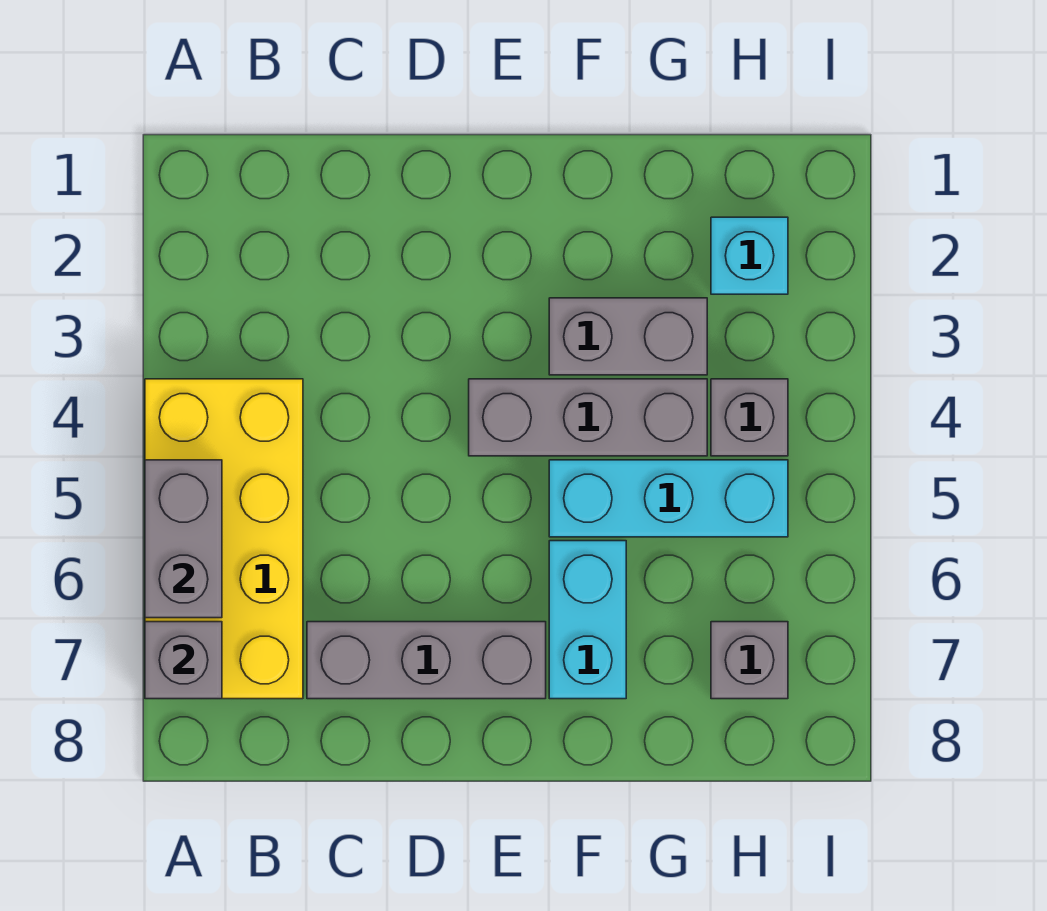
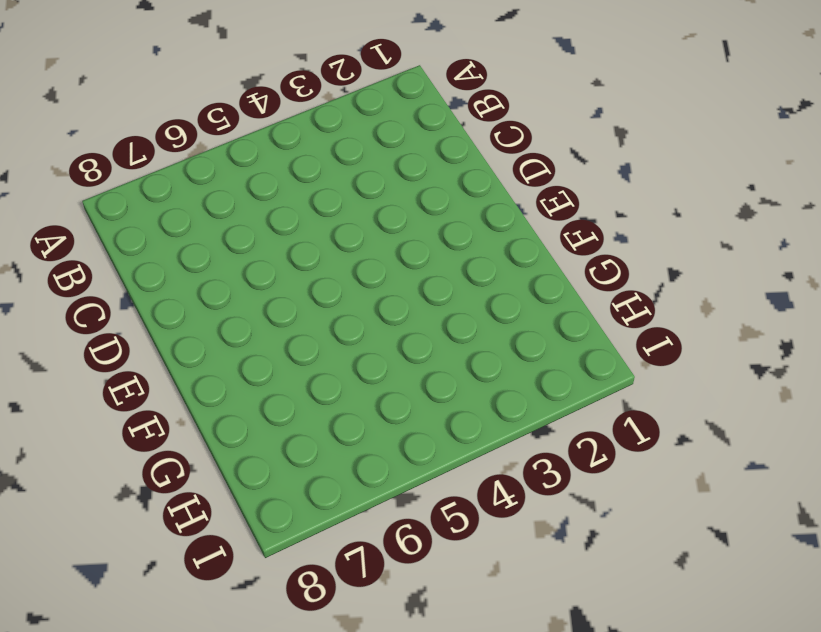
none -> yellow 2x4 brick [145,379,303,699]
none -> grey 1x3 brick [307,622,546,699]

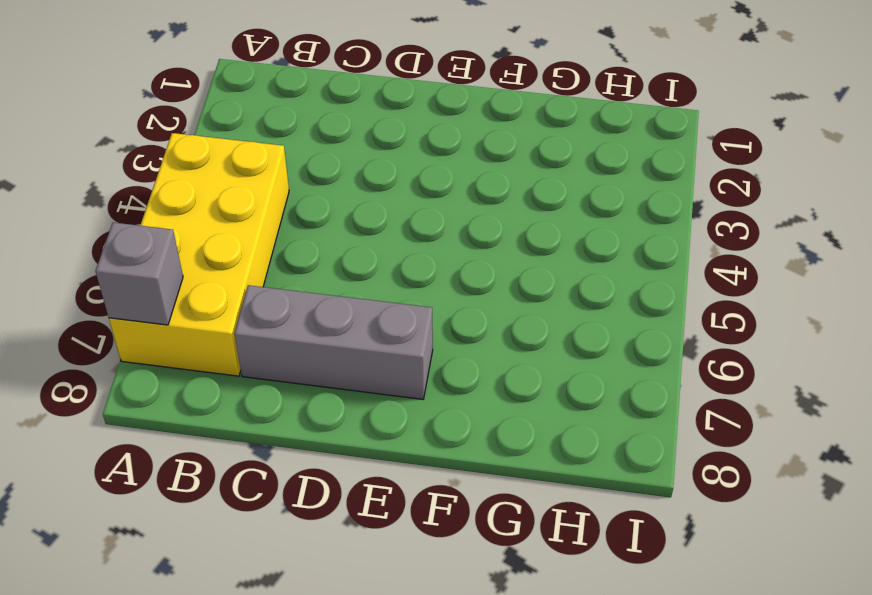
none -> grey 1x3 brick [469,379,707,456]
none -> grey 1x2 brick [549,298,707,375]

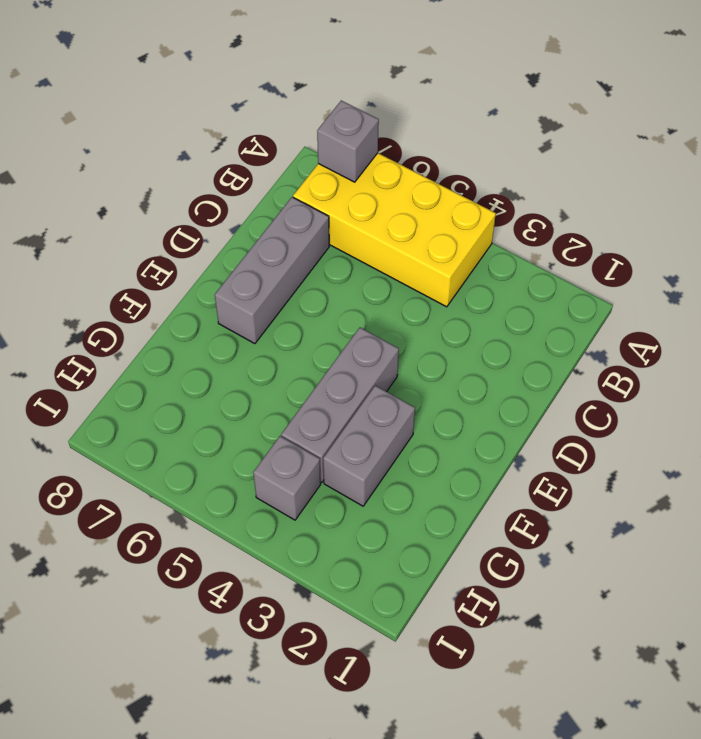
none -> cyan 1x3 brick [549,460,788,537]
none -> cyan 1x2 brick [549,541,626,699]

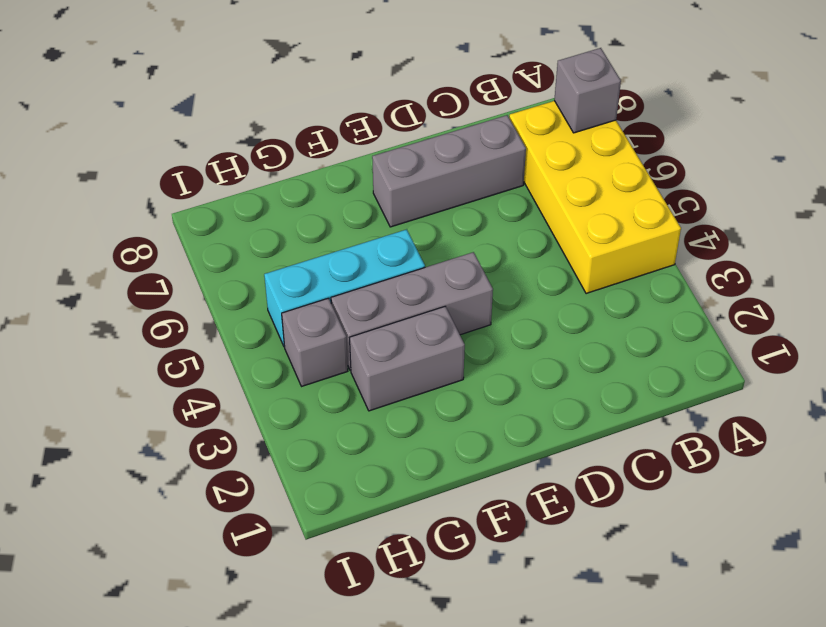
none -> cyan 1x2 brick [549,541,626,699]
none -> cyan 1x1 brick [711,217,788,294]

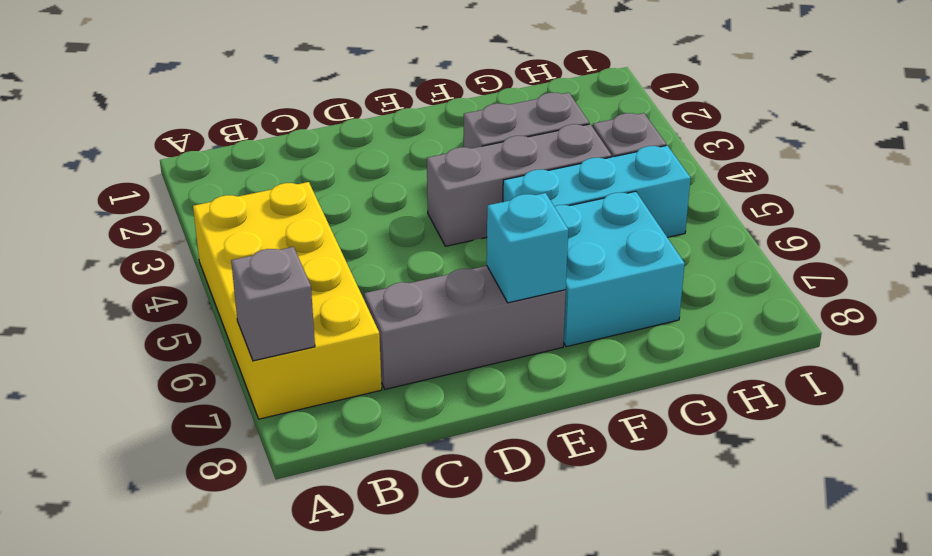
cyan 1x1 brick [487,193,568,303] -> cyan 1x1 brick moved to [711,217,788,294]
cyan 2x2 brick [554,191,685,347] -> cyan 1x2 brick [549,541,626,699]
none -> grey 1x1 brick [711,622,788,699]
none -> grey 1x2 brick [145,460,222,618]

